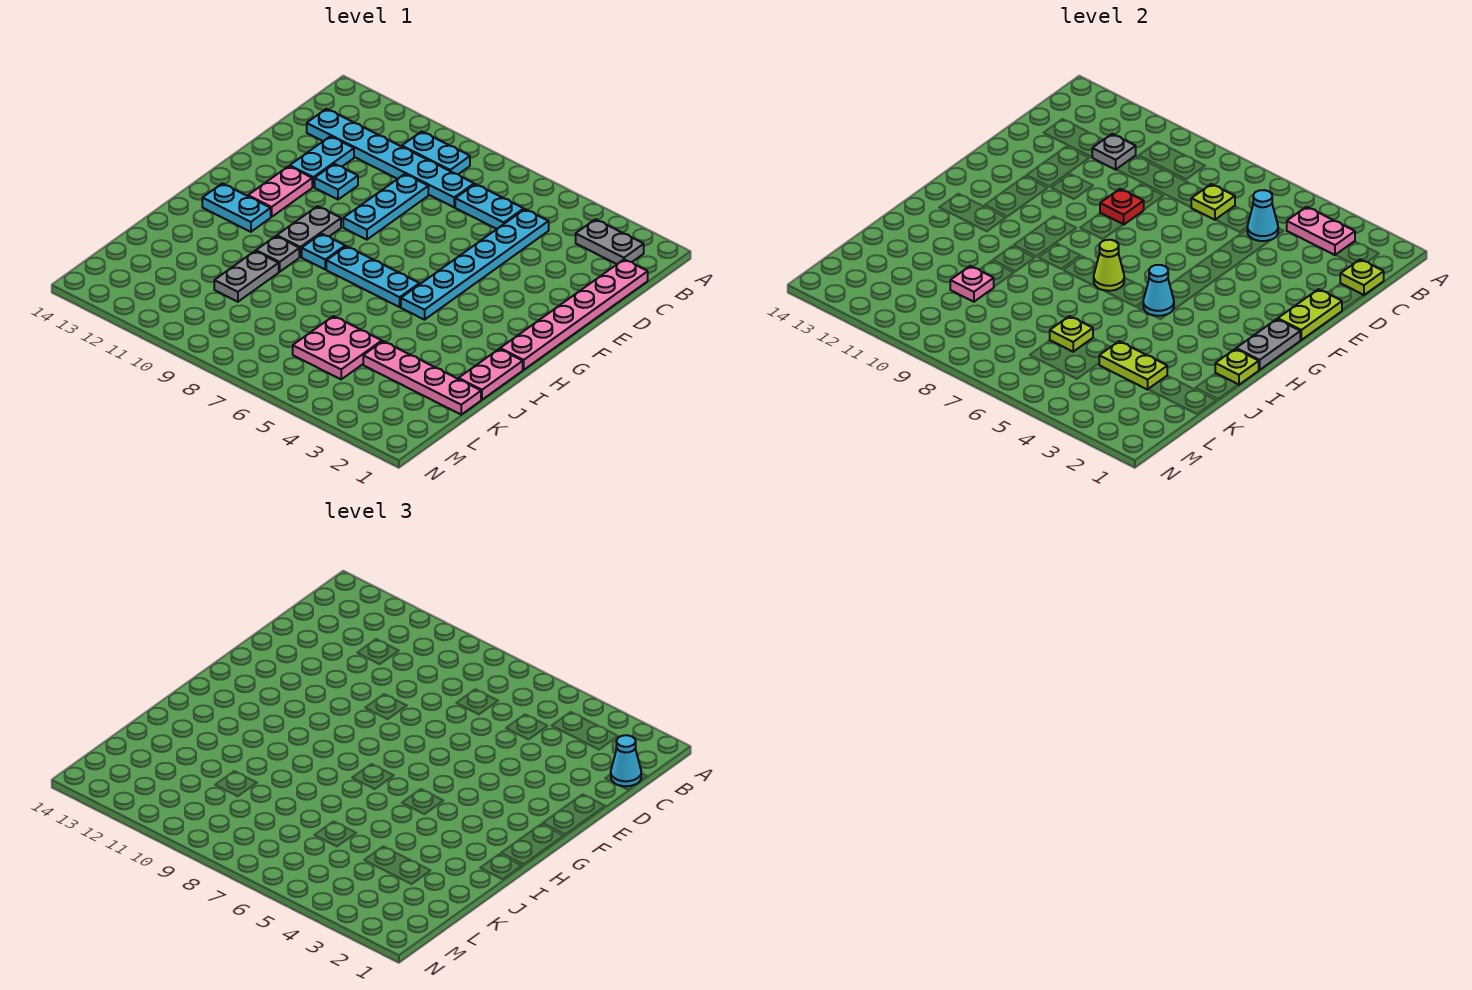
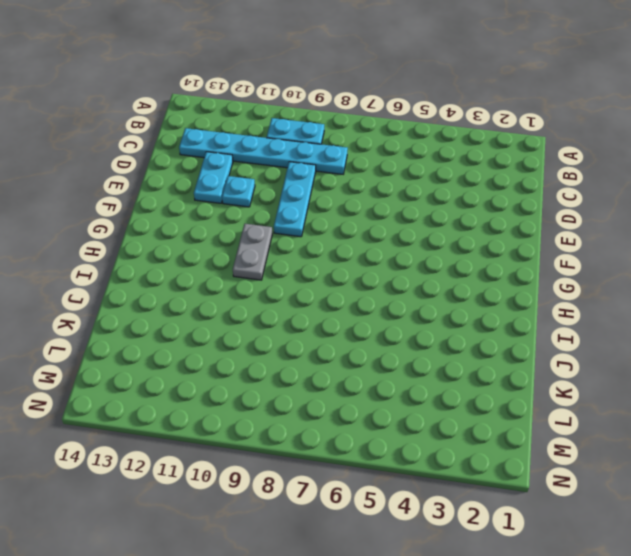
none -> grey 1x2 plate [576,219,644,264]
none -> pink 1x6 plate [500,259,648,370]
none -> cyan 1x6 plate [401,209,549,320]
none -> cyan 1x2 plate [455,184,524,229]

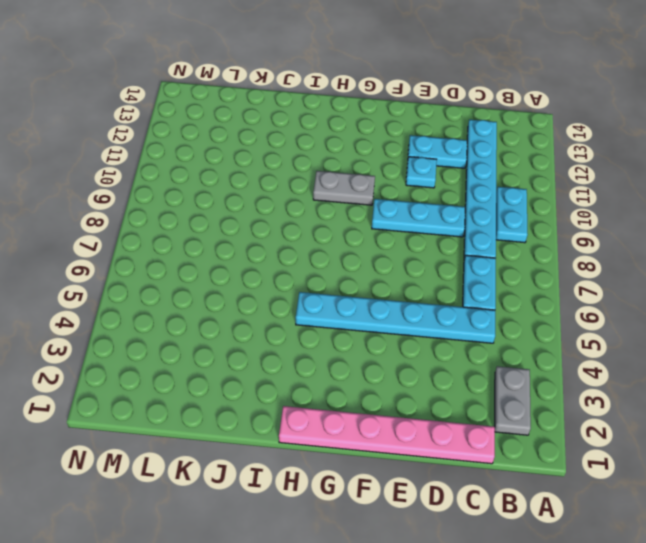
none -> pink 1x2 plate [248,166,312,217]
none -> cyan 1x3 plate [326,246,420,307]
none -> cyan 1x1 plate [302,234,345,269]
none -> cyan 1x2 plate [202,183,271,232]

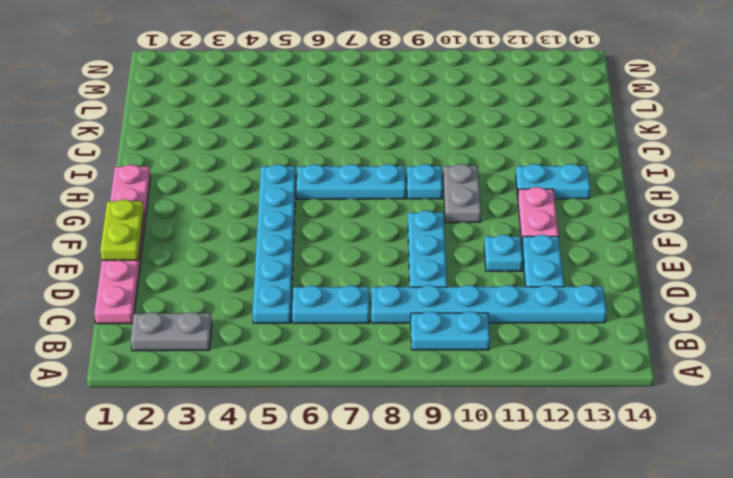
none -> pink 1x2 plate [458,349,523,400]
none -> grey 1x1 plate [256,236,299,272]
none -> grey 1x2 plate [214,251,279,302]
none -> pink 1x4 plate [363,341,481,414]

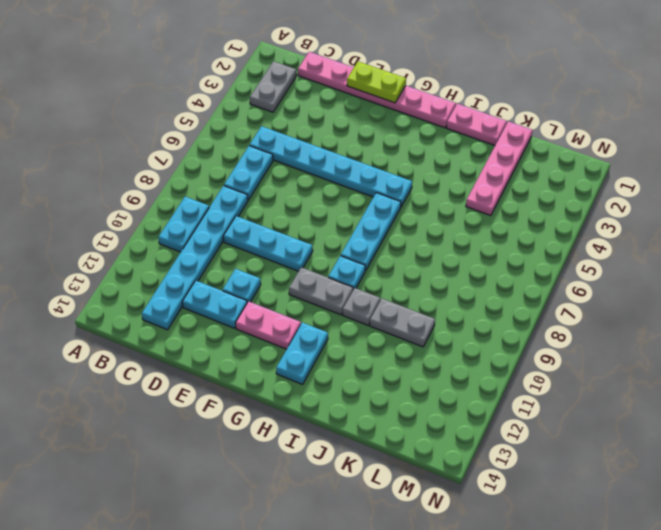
none -> pink 2x2 plate [293,316,382,379]
none -> pink 1x2 plate [1287,207,1355,255]
none -> lime 1x1 plate [1340,259,1384,295]
none -> cyan 1x1 cone [1247,190,1278,241]

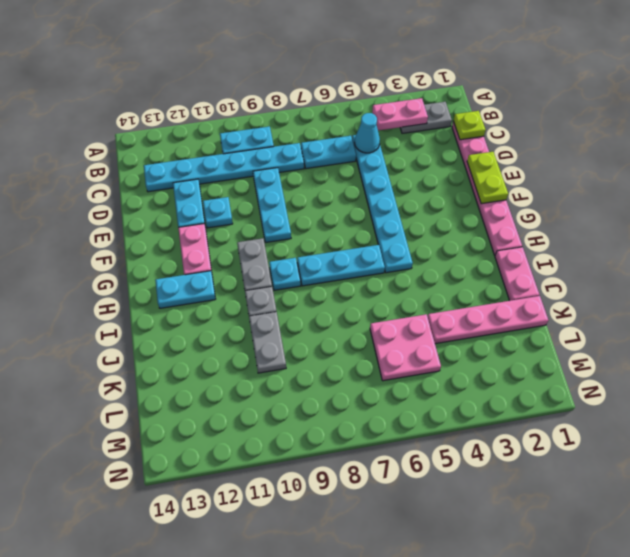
none -> lime 1x1 plate [1191,184,1235,220]
none -> grey 1x1 plate [1092,134,1136,170]
none -> red 1x1 plate [1100,189,1144,225]
none -> grey 1x2 plate [1236,319,1300,370]

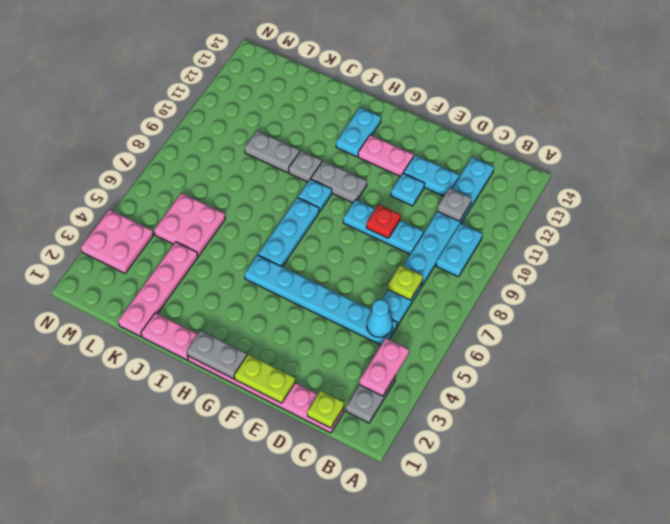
pink 2x2 plate [81,210,153,273] -> none
none -> cyan 1x1 cone [1143,265,1174,316]
none -> lime 1x1 cone [1094,240,1124,291]
none -> lime 1x1 plate [1215,349,1259,385]
none -> lime 1x2 plate [1099,341,1167,390]

